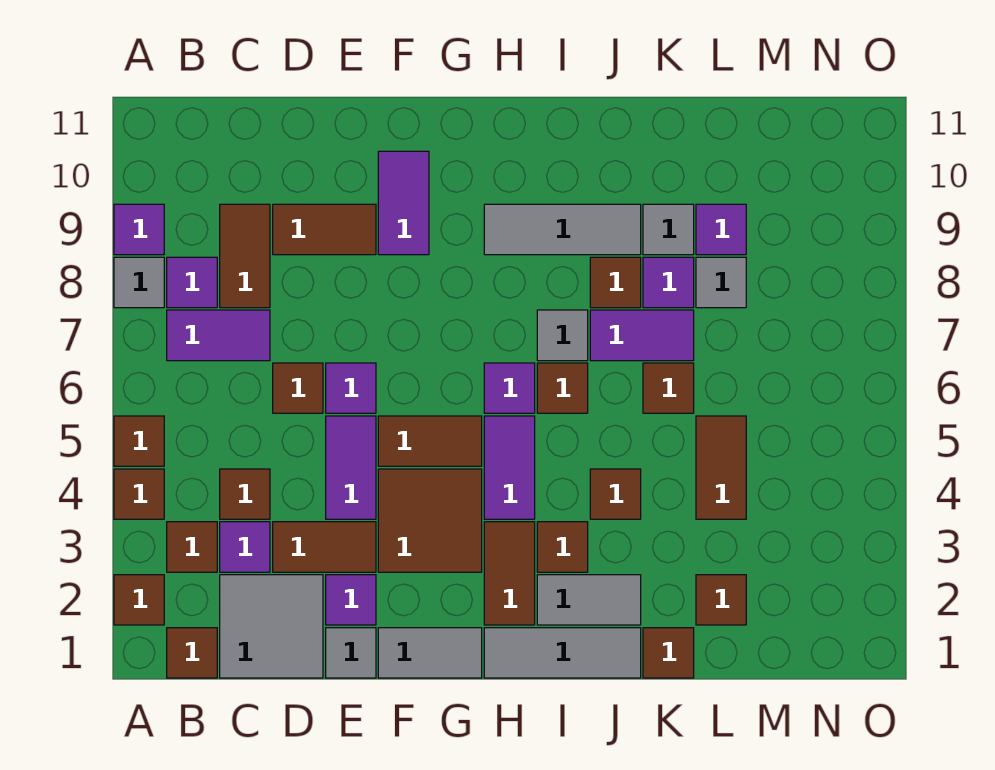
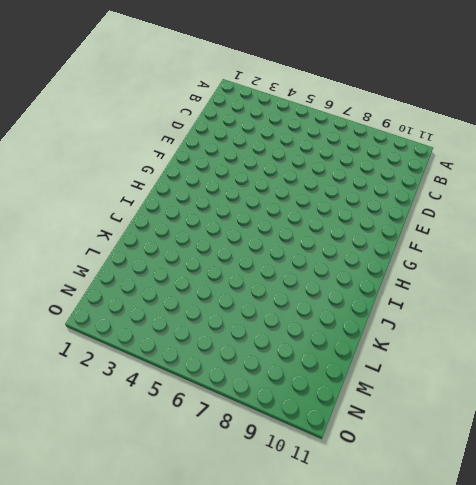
none -> brown 1x1 tile [114,575,164,625]
none -> brown 1x1 tile [114,469,164,519]
none -> brown 1x1 tile [114,416,164,466]
none -> grey 1x1 tile [114,257,164,308]

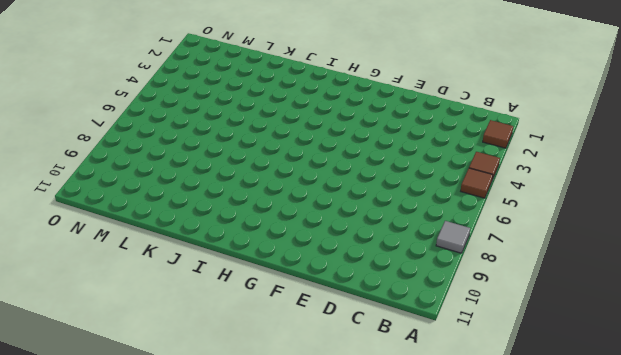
none -> purple 1x1 tile [114,204,164,255]
none -> brown 1x1 tile [167,628,217,678]
none -> brown 1x1 tile [167,522,217,572]
none -> purple 1x2 tile [167,310,270,361]

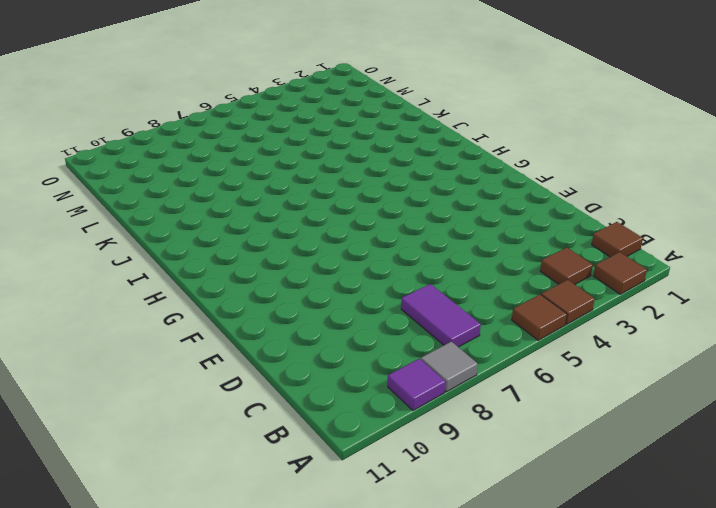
none -> purple 1x1 tile [167,257,217,308]
none -> grey 2x2 tile [220,575,323,678]
none -> purple 1x1 tile [220,522,270,572]
none -> brown 1x1 tile [220,469,270,519]

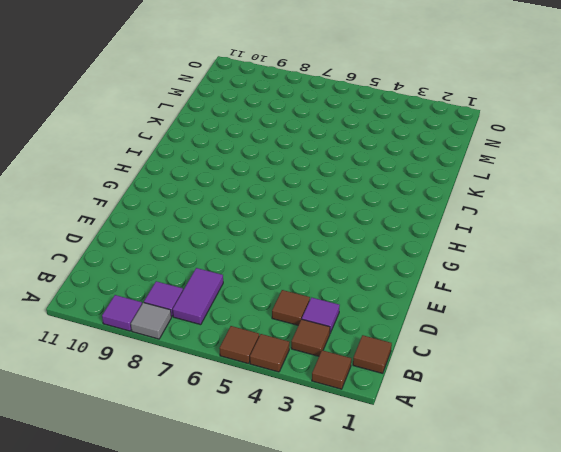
none -> grey 2x2 tile [220,575,323,678]
none -> brown 1x2 tile [220,204,270,308]
none -> brown 1x2 tile [273,522,376,572]
none -> brown 1x1 tile [273,363,323,413]

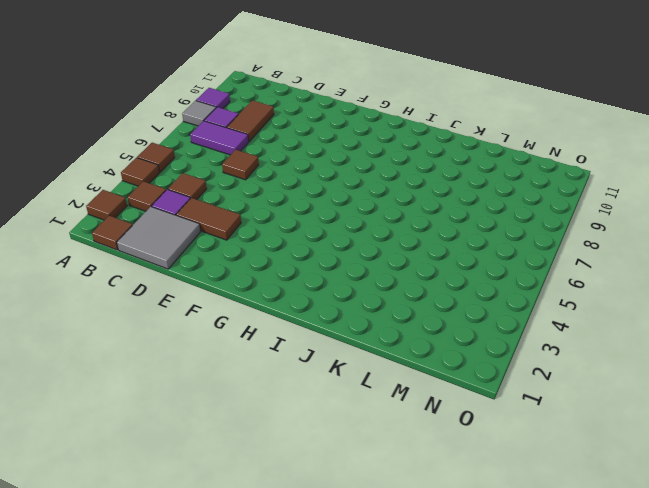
none -> brown 1x2 tile [273,204,376,255]
none -> grey 1x1 tile [326,628,376,678]
none -> purple 1x1 tile [326,575,376,625]
none -> purple 1x2 tile [326,416,376,519]

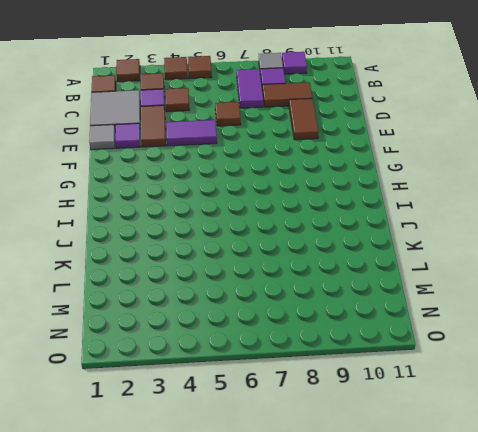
none -> purple 1x1 tile [326,363,376,413]
none -> grey 1x2 tile [378,628,482,678]
none -> brown 2x2 tile [378,469,482,572]
none -> brown 1x2 tile [378,416,482,466]

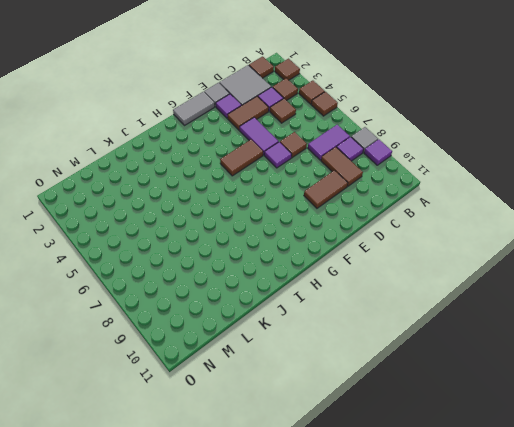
none -> brown 2x2 tile [378,469,482,572]
none -> purple 1x2 tile [378,151,429,255]
none -> grey 1x3 tile [484,628,641,678]
none -> brown 1x2 tile [484,522,535,625]

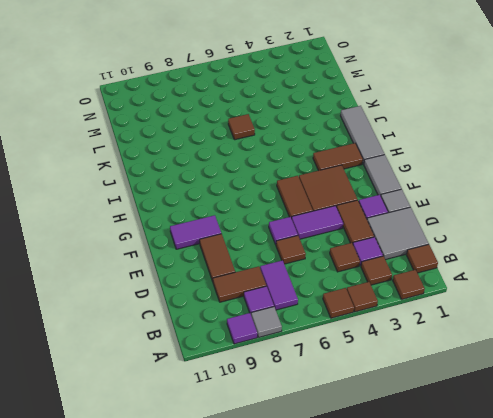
none -> purple 1x2 tile [484,416,535,519]
none -> purple 1x1 tile [484,363,535,413]
none -> grey 1x3 tile [484,204,641,255]
none -> grey 1x2 tile [537,575,641,625]

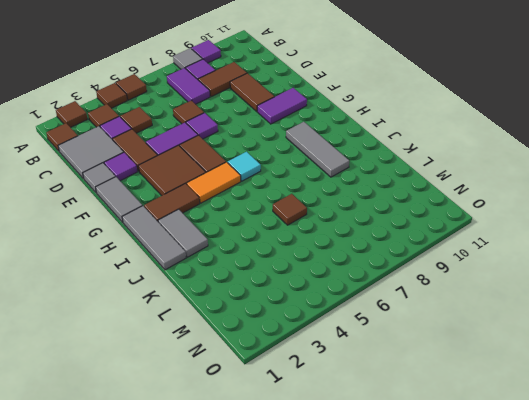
orange 1x2 tile [187,162,241,203] -> purple 1x2 tile [484,416,535,519]
cyan 1x1 tile [228,152,261,181] -> purple 1x1 tile [484,363,535,413]
none -> brown 1x1 tile [537,522,588,572]
none -> brown 1x1 tile [537,363,588,413]
none -> grey 1x1 tile [537,310,588,361]
none -> brown 1x1 tile [590,469,641,519]

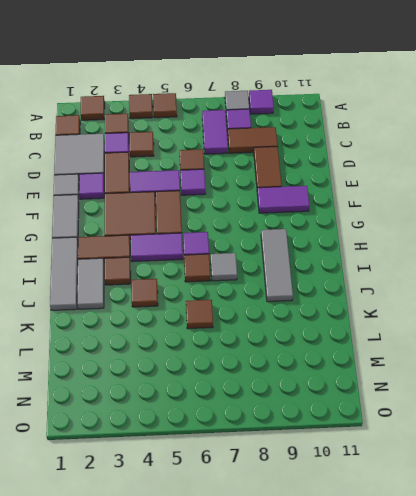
none -> purple 1x2 tile [590,310,694,361]
none -> brown 1x1 tile [590,257,641,308]
none -> brown 1x1 tile [643,628,694,678]
none -> purple 1x1 tile [643,257,694,308]

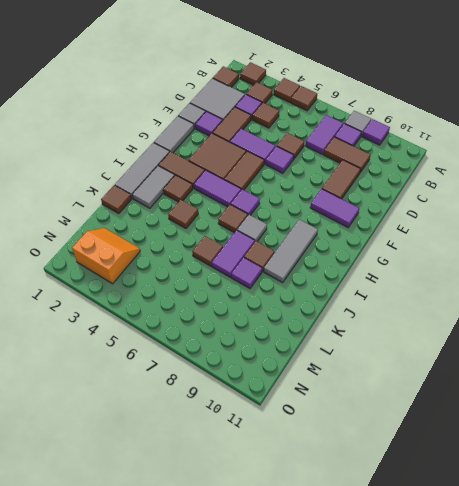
orange 2x2 slope [72,228,140,284] -> none
none -> grey 1x1 tile [643,204,694,255]
none -> brown 1x1 tile [696,575,746,625]
none -> brown 1x2 tile [696,416,746,519]
none -> grey 1x1 tile [696,257,746,308]

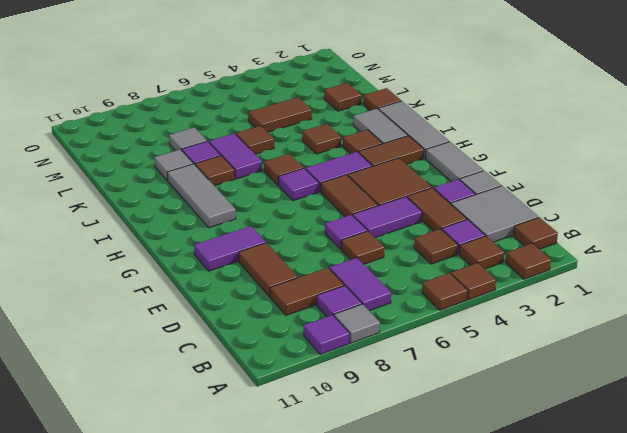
none -> grey 1x1 tile [537,310,588,361]
none -> purple 1x1 tile [696,204,746,255]

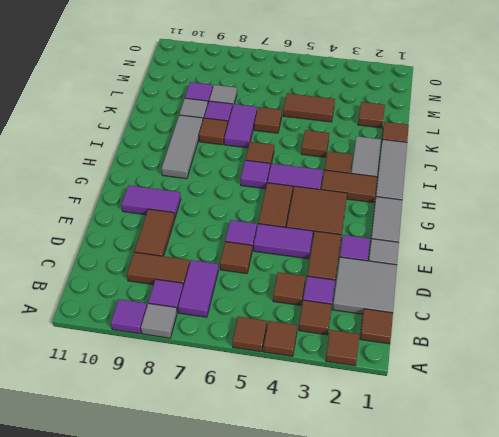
none -> grey 1x1 tile [537,310,588,361]

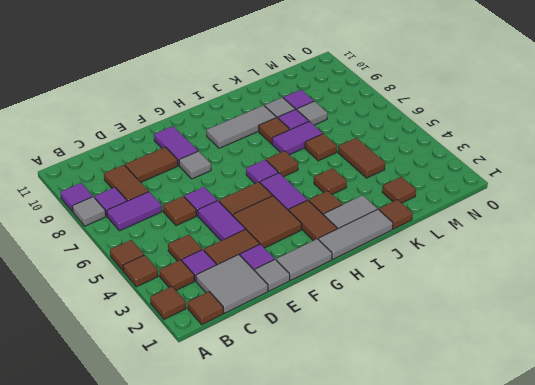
grey 1x1 tile [179,151,211,179] -> grey 1x1 tile moved to [537,310,588,361]

